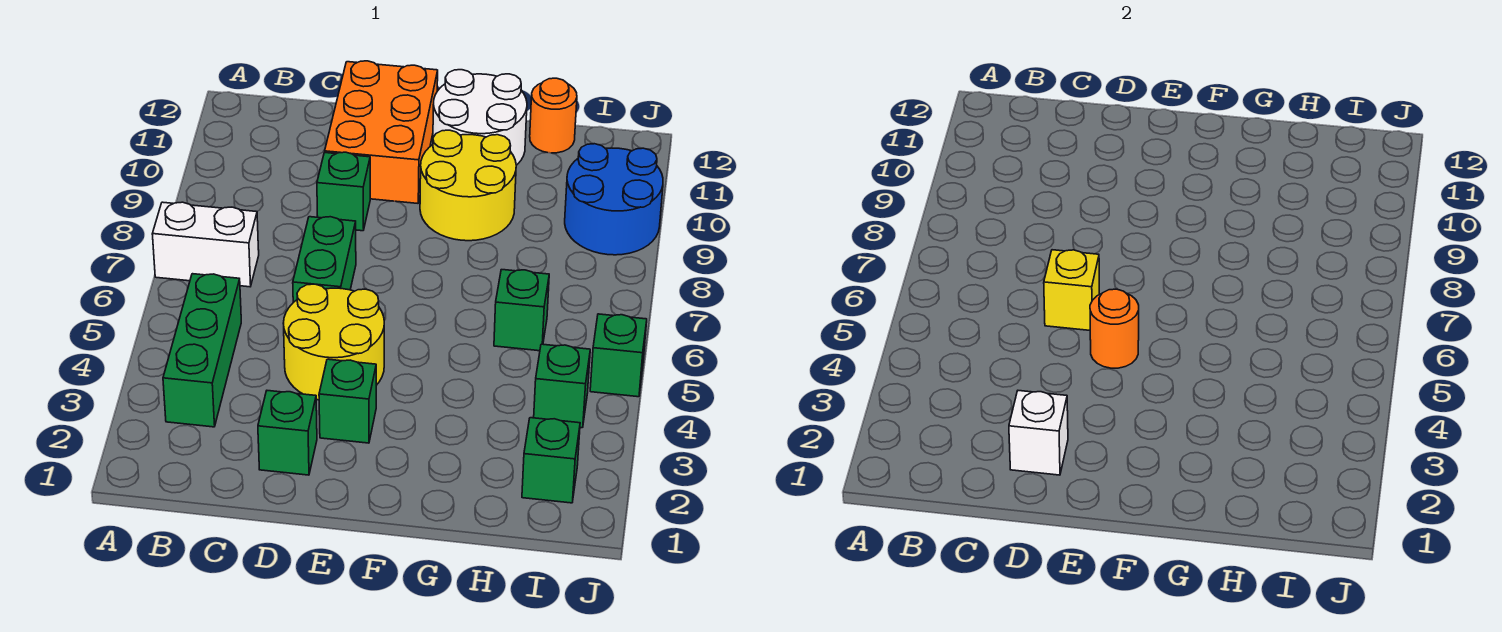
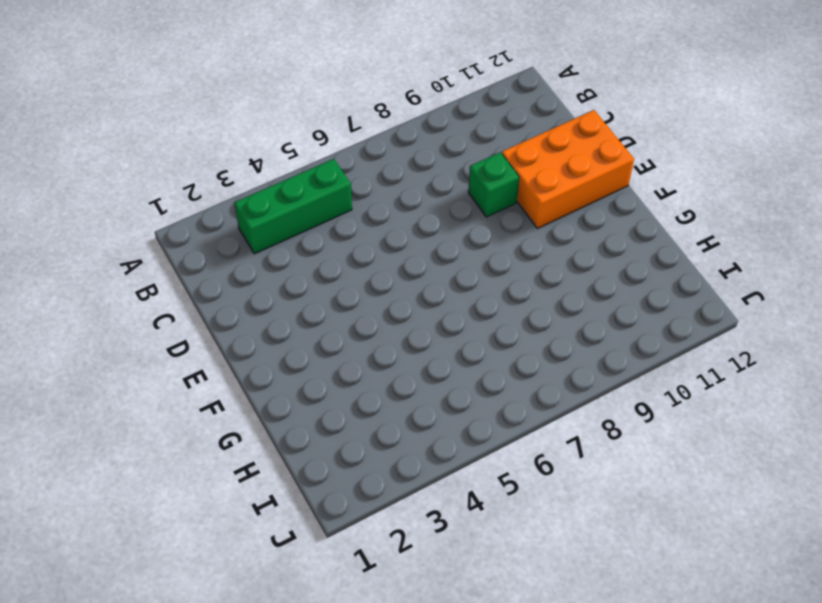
none -> white 1x2 brick [152,202,259,287]
none -> green 1x1 brick [258,391,317,475]
none -> yellow 2x2 round brick [283,284,384,400]

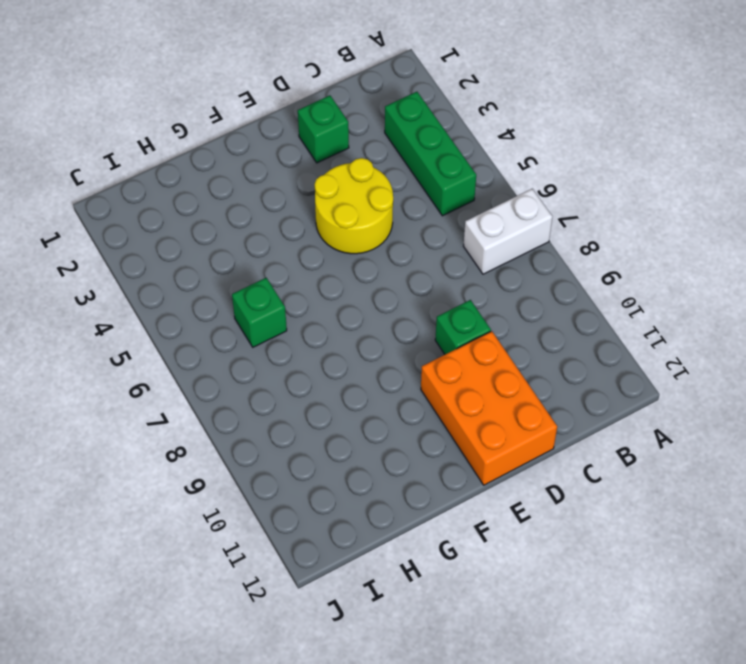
none -> green 1x2 brick [293,217,356,302]
none -> green 1x1 brick [319,359,376,443]
none -> yellow 2x2 round brick [420,130,516,241]

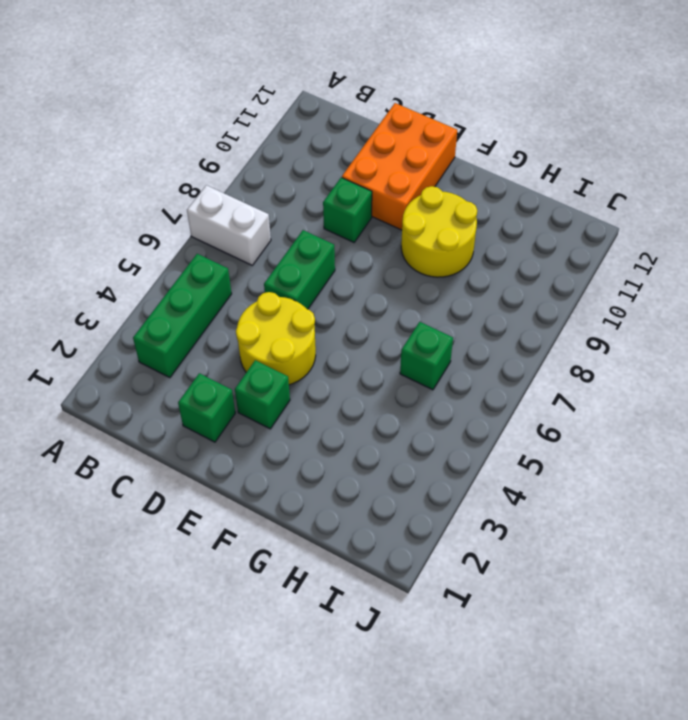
none -> white 2x2 round brick [433,70,527,165]
none -> orange 1x1 round brick [530,78,577,153]
none -> green 1x1 brick [522,418,580,503]

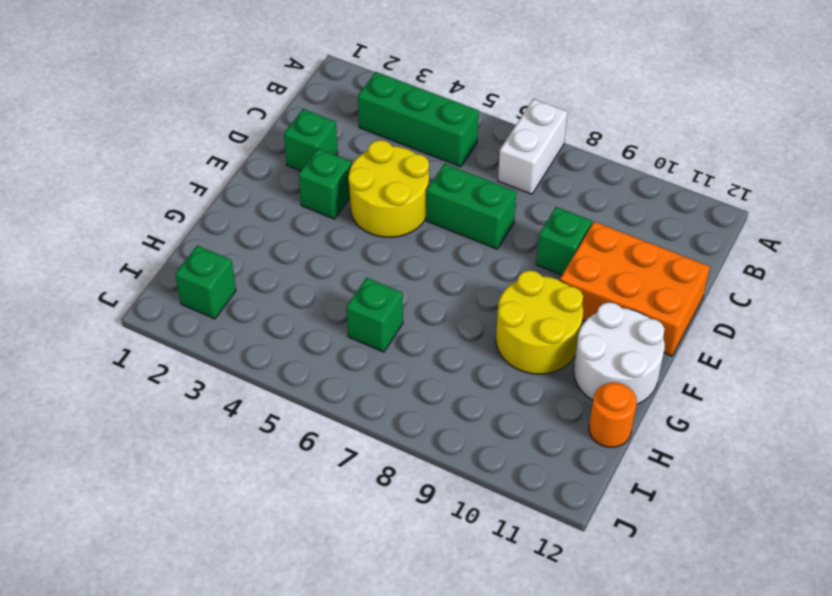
none -> green 1x1 brick [534,344,590,428]
none -> blue 2x2 round brick [565,144,663,255]
none -> green 1x1 brick [590,314,647,397]

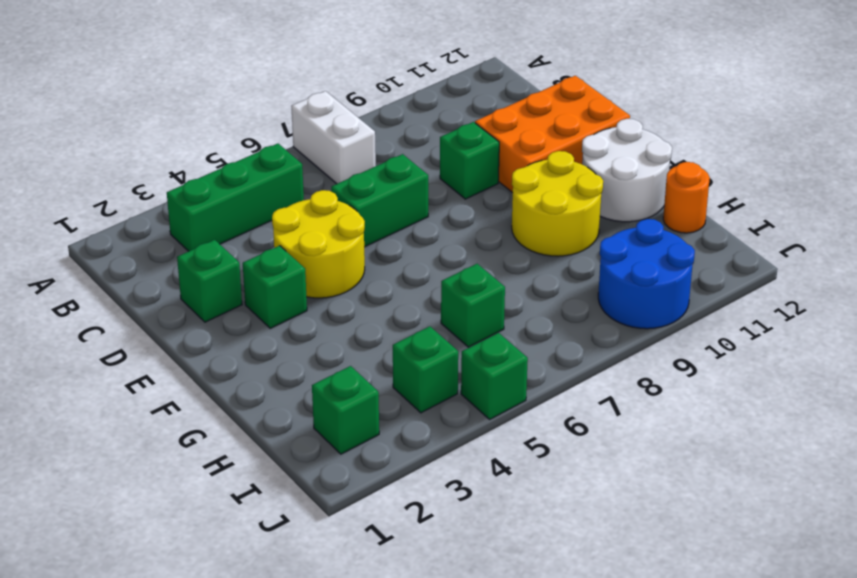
none -> white 1x1 brick [1009,391,1068,475]
none -> yellow 1x1 brick [1044,250,1099,330]
none -> orange 1x1 round brick [1090,289,1139,368]

